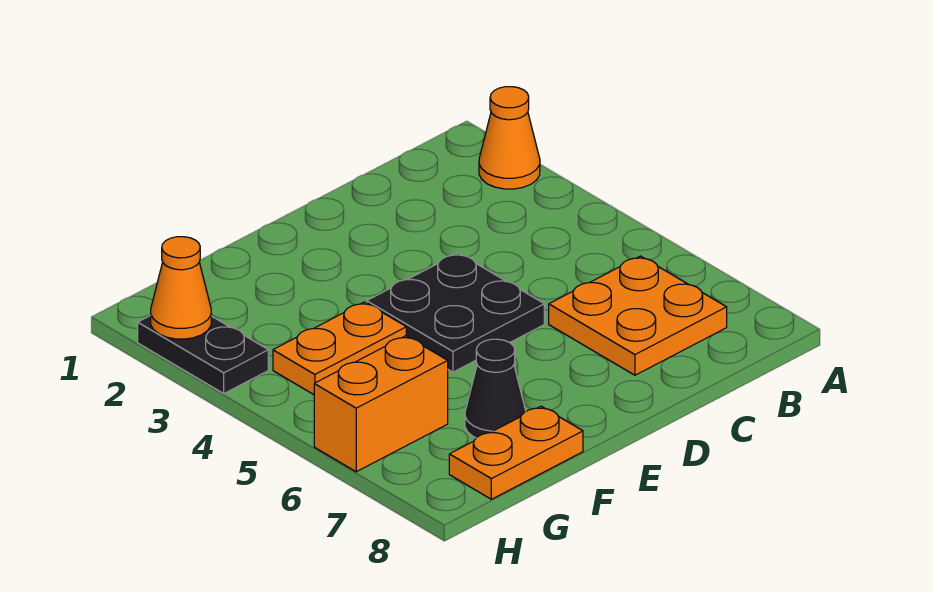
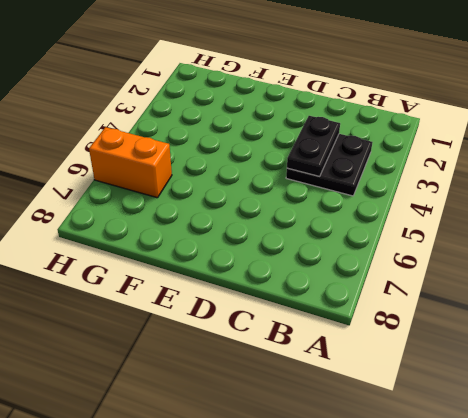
black 2x2 plate [286,134,372,196] -> black 2x2 plate moved to [367,253,544,372]
black 1x2 plate [287,116,340,176] -> black 1x2 plate moved to [138,315,268,393]
none -> orange 1x1 cone [479,87,540,189]
none -> orange 2x2 plate [549,256,727,375]

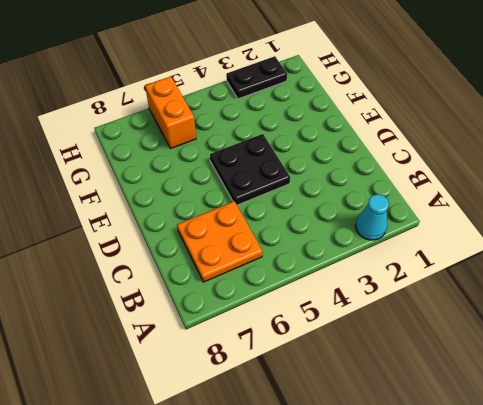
cyan 1x1 cone [356,194,389,240] -> orange 1x1 cone [479,87,540,189]
none -> orange 1x2 plate [273,302,406,395]
none -> black 1x1 cone [465,339,526,438]

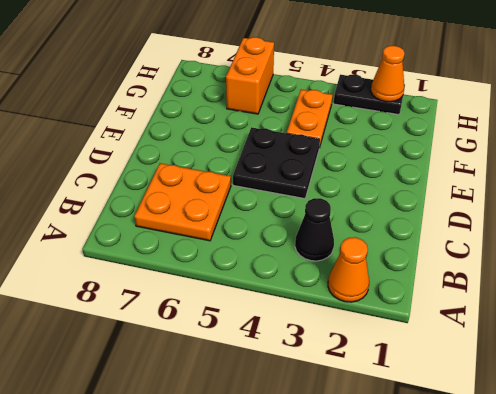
black 1x1 cone [295,198,334,261] -> black 1x1 cone moved to [465,339,526,438]
none -> orange 1x2 plate [449,406,583,499]

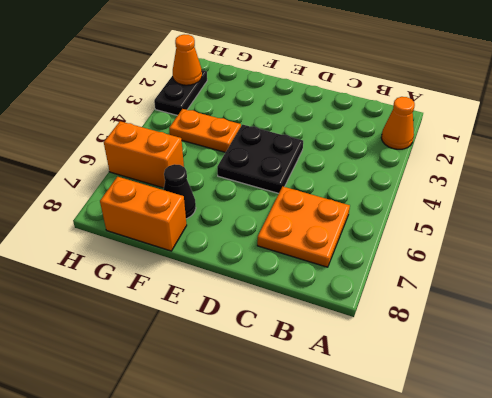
orange 1x2 brick [100,177,187,251] -> orange 1x2 plate [449,406,583,499]

